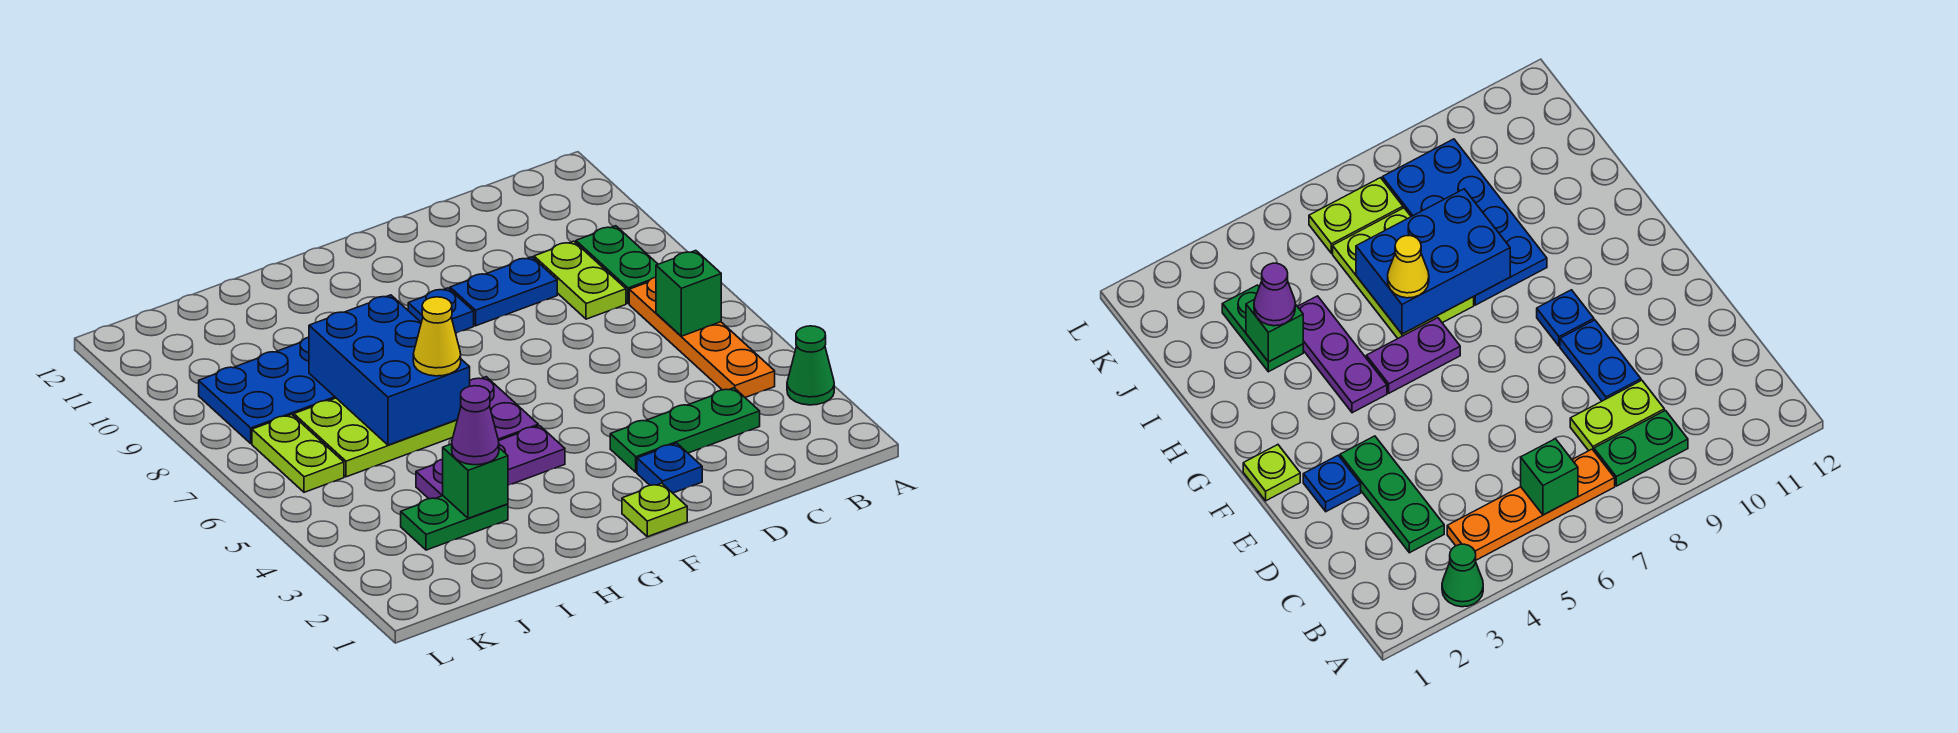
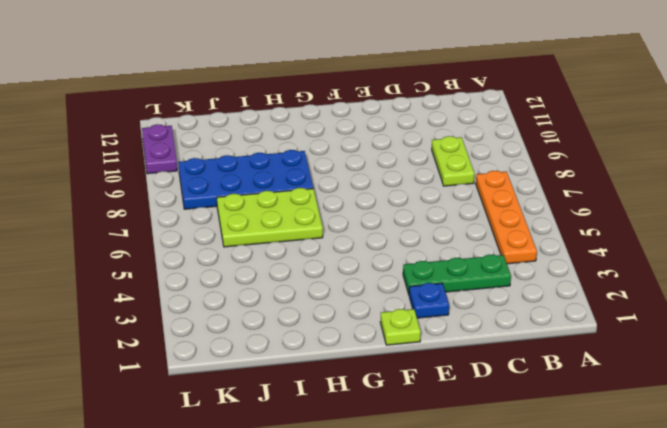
purple 1x2 plate [142,124,177,174] -> purple 1x2 plate moved to [470,377,538,440]
none -> green 1x1 cone [787,326,834,405]
none -> green 1x2 plate [576,226,658,304]
none -> blue 1x2 plate [450,257,557,326]

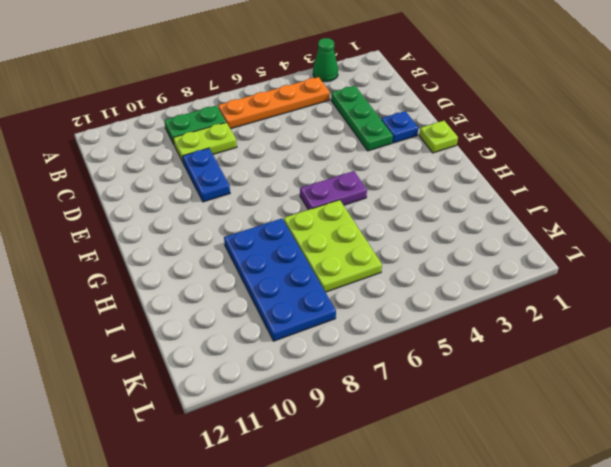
none -> blue 1x1 plate [408,288,474,333]
none -> purple 1x3 plate [416,426,565,499]
none -> green 1x2 plate [401,496,508,550]

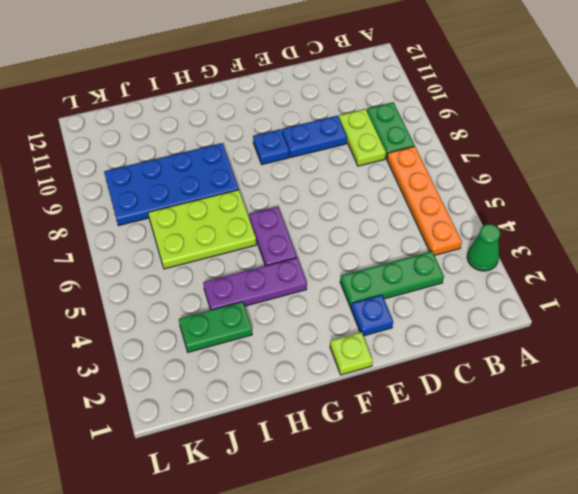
none -> lime 1x2 plate [252,415,344,492]
none -> green 1x1 brick [656,251,721,336]
none -> blue 2x3 brick [309,295,470,445]

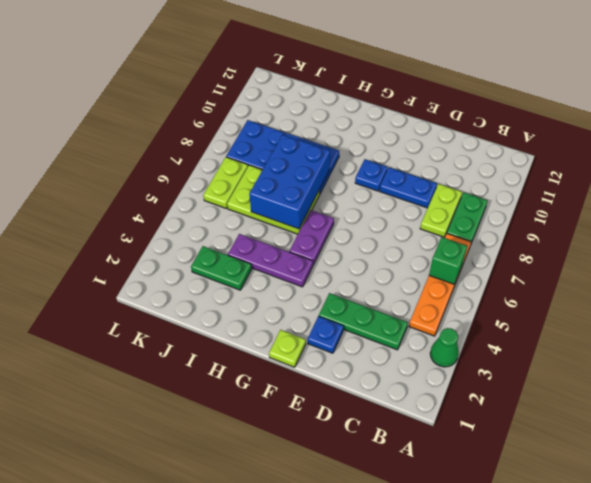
none -> green 1x1 brick [443,444,508,518]
none -> yellow 1x1 cone [413,297,461,376]
none -> purple 1x1 cone [452,386,499,465]

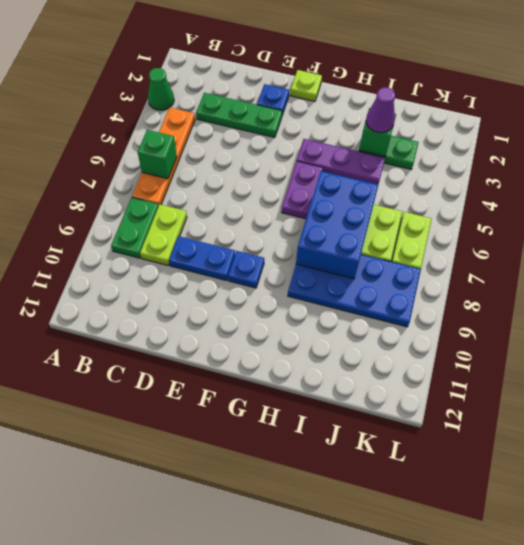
none -> yellow 1x1 cone [413,297,461,376]

